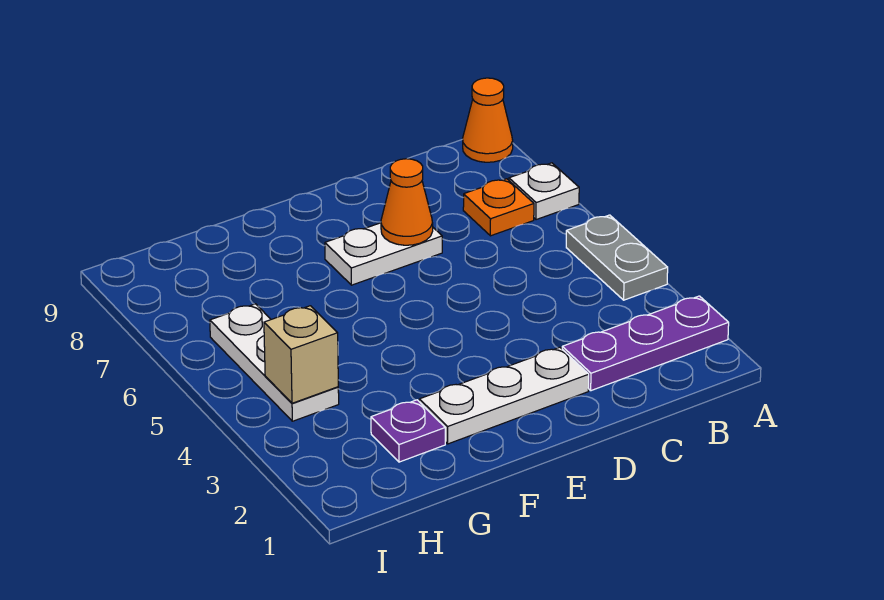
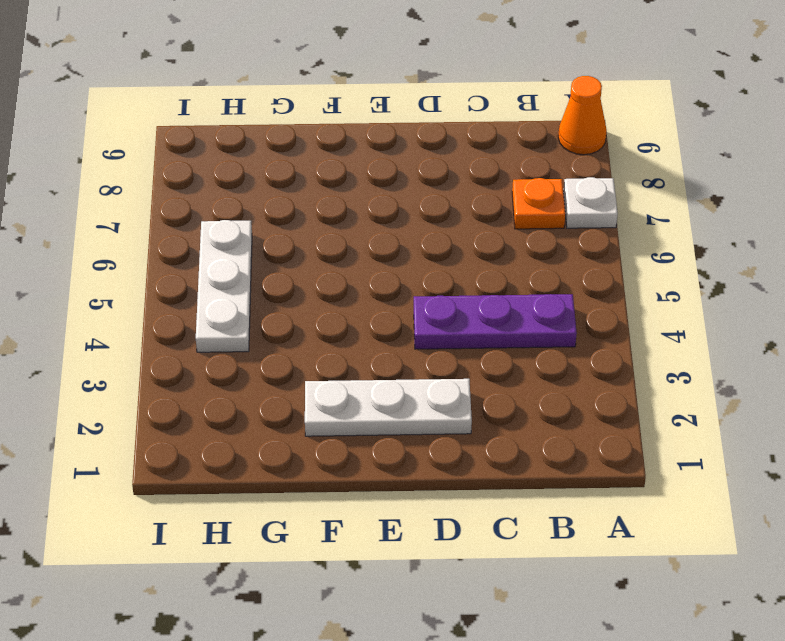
purple 1x3 plate [414,294,577,349] -> purple 1x3 plate moved to [562,296,729,391]
none -> grey 1x2 plate [566,215,668,300]
none -> white 1x2 plate [325,223,442,285]

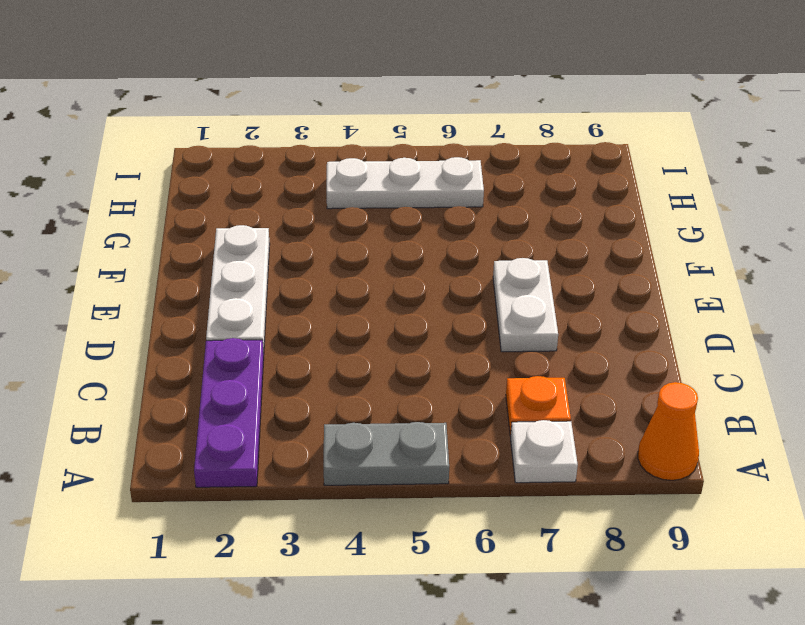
none -> purple 1x1 plate [371,400,445,462]
none -> orange 1x1 cone [381,159,433,245]

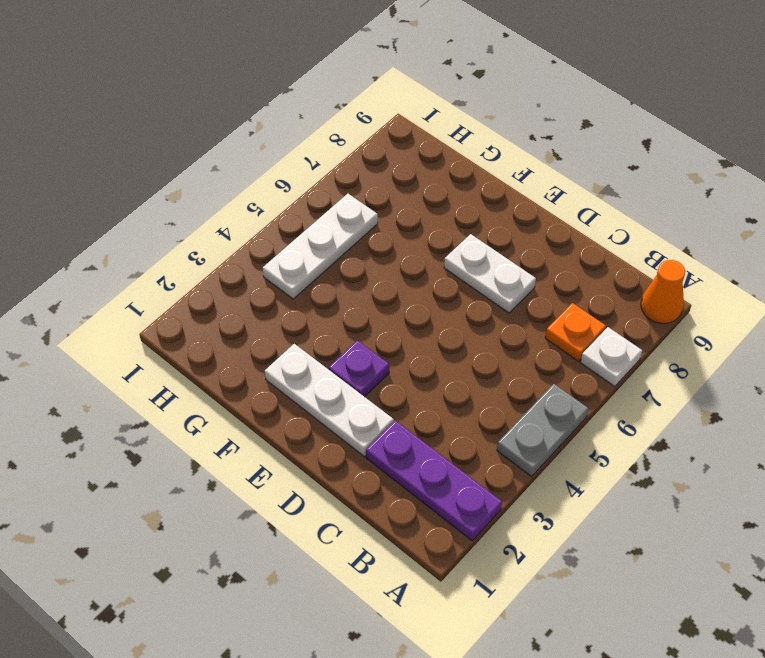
purple 1x1 plate [329,340,389,397] -> purple 1x1 plate moved to [371,400,445,462]
none -> orange 1x1 cone [381,159,433,245]
none -> tan 1x1 brick [264,306,338,403]

